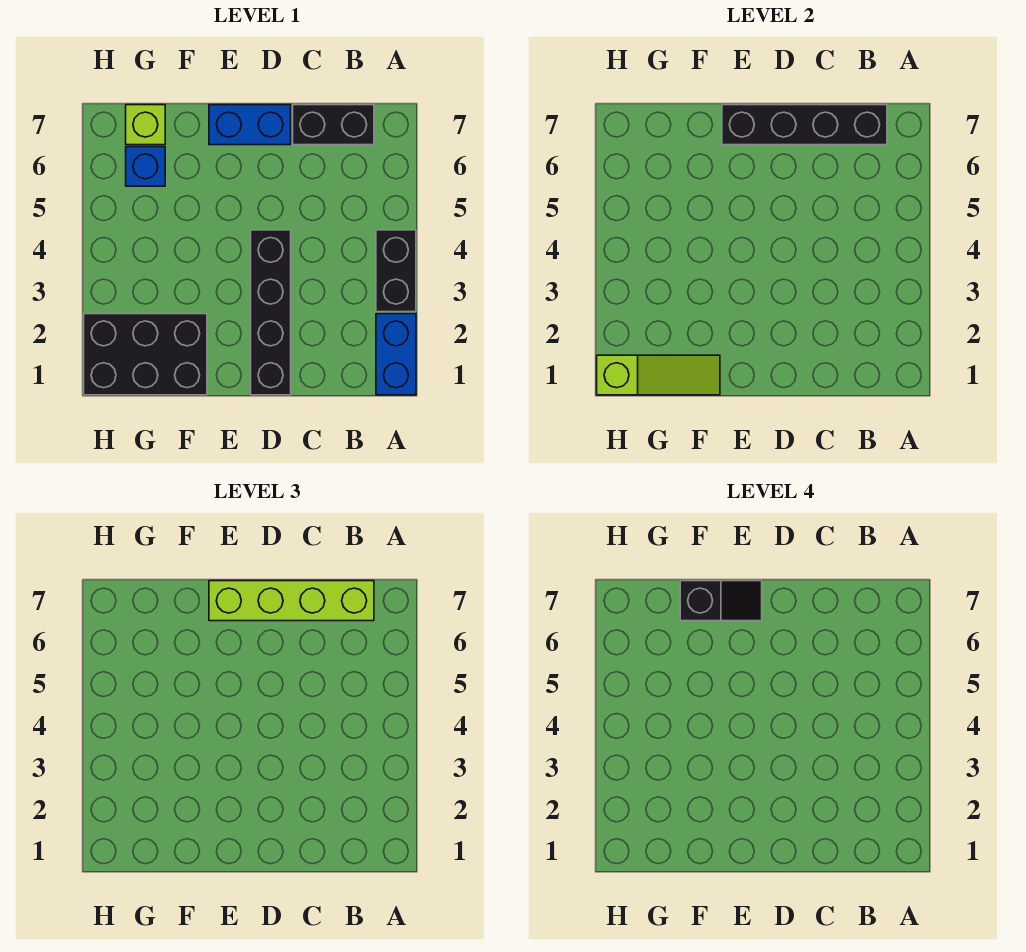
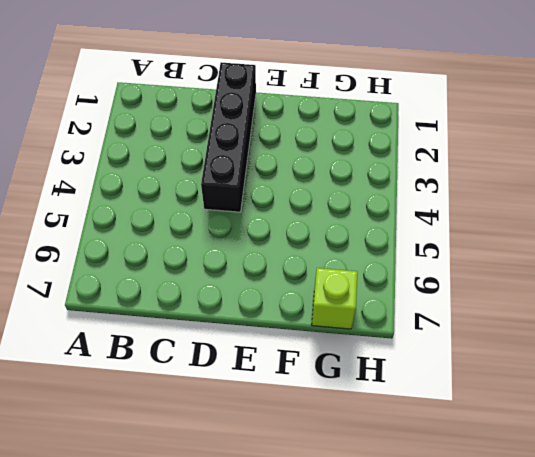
none -> blue 1x2 brick [376,314,416,395]
none -> black 1x2 brick [376,230,416,312]
none -> black 1x2 brick [293,105,374,145]

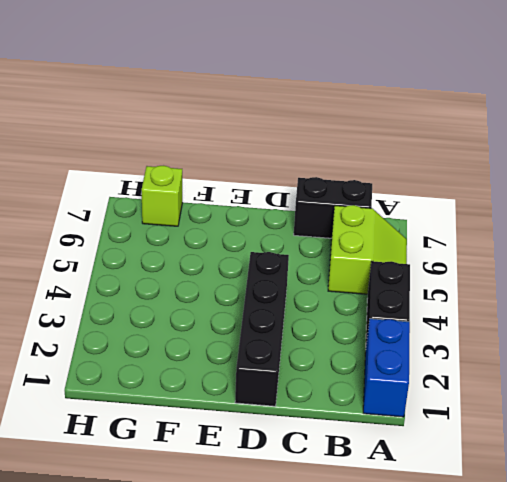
lime 2x2 slope [328,205,407,294] -> none
none -> blue 1x2 brick [209,105,291,145]
none -> black 2x3 brick [84,314,207,395]
none -> blue 1x1 brick [126,147,165,186]

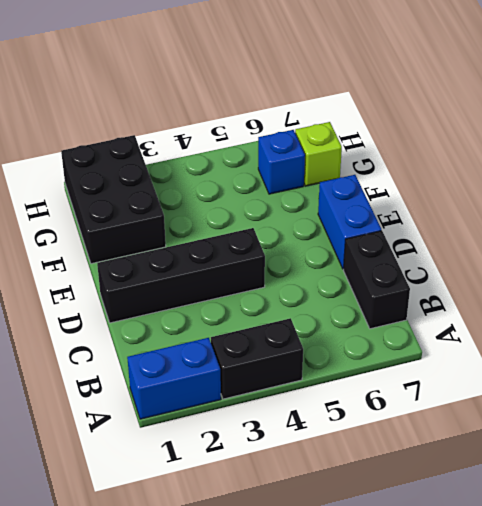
none -> black 1x4 brick [722,105,887,145]
none -> lime 1x3 slope [597,355,720,395]
none -> lime 1x4 brick [209,581,374,621]

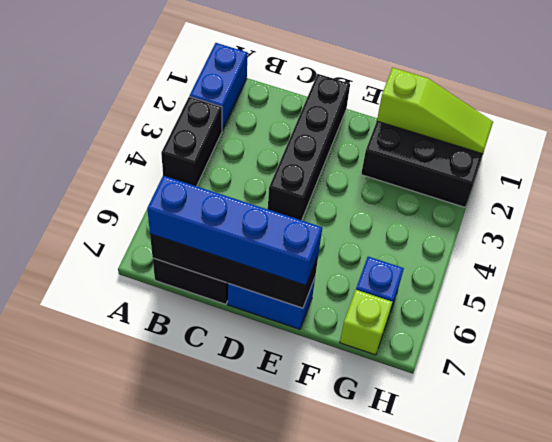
blue 1x4 brick [147,176,322,285] -> lime 1x4 brick [209,581,374,621]
lime 1x3 slope [377,68,493,154] -> lime 1x3 slope turned to [597,355,720,395]
none -> black 1x2 slope [680,581,762,621]

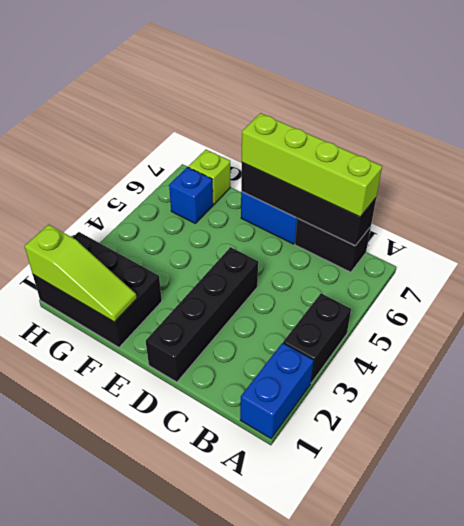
none -> black 1x2 slope [680,581,762,621]

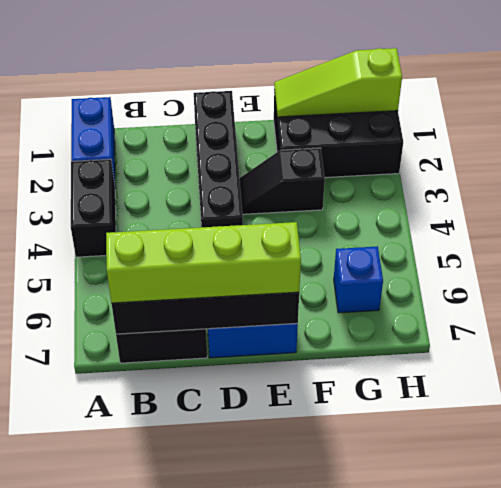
black 1x2 slope [240,148,325,214] -> black 1x2 slope moved to [680,581,762,621]
none -> lime 1x1 brick [126,105,165,145]

